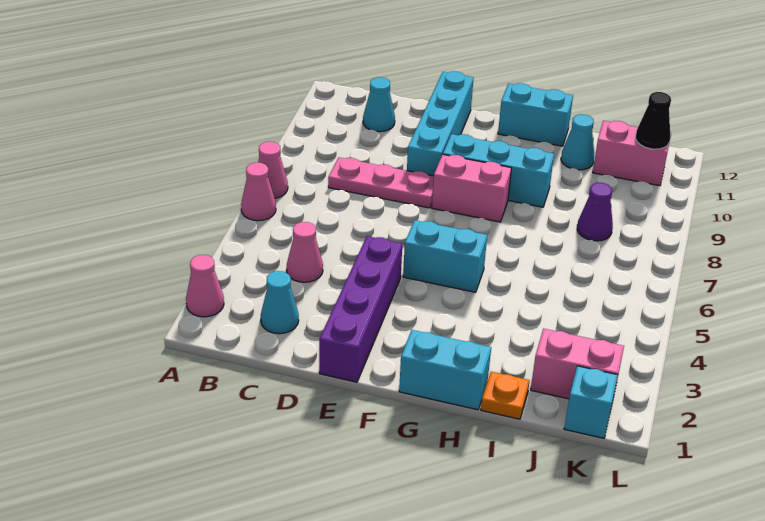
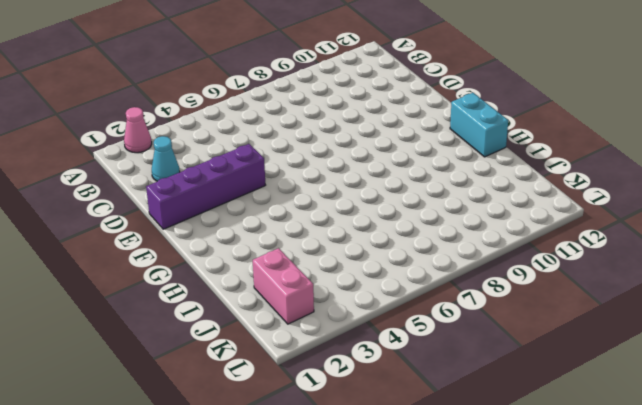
none -> pink 1x1 cone [241,163,276,221]
none -> pink 1x1 cone [258,142,288,198]
none -> pink 1x1 cone [287,222,323,282]

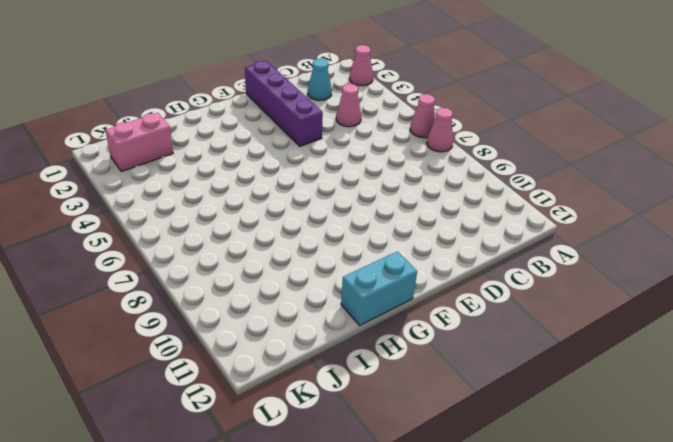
none -> pink 1x3 plate [328,157,434,208]
none -> cyan 1x1 cone [363,77,395,132]
none -> cyan 1x4 brick [407,71,474,176]

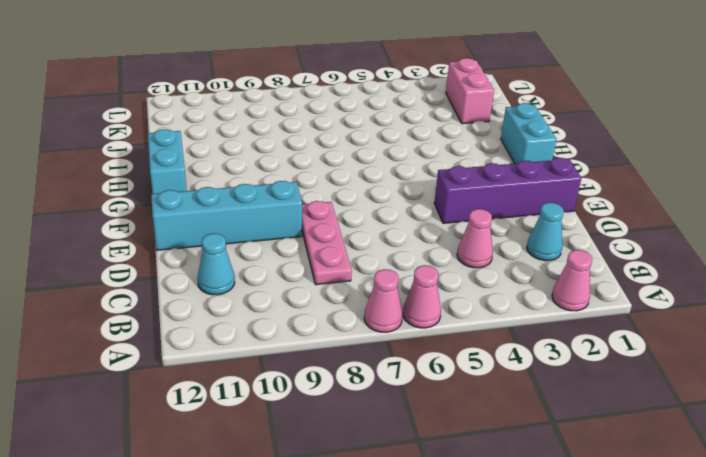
none -> cyan 1x2 brick [403,220,487,292]
none -> pink 1x2 brick [432,154,511,222]
none -> cyan 1x3 brick [443,134,554,207]

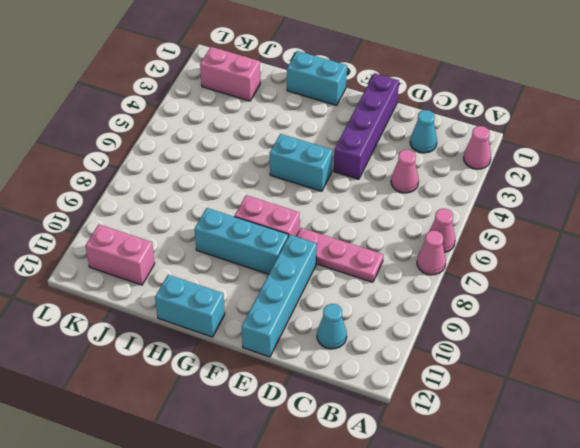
none -> orange 1x1 plate [481,372,530,419]
none -> cyan 1x1 cone [561,114,594,170]
none -> purple 1x1 cone [577,183,613,241]

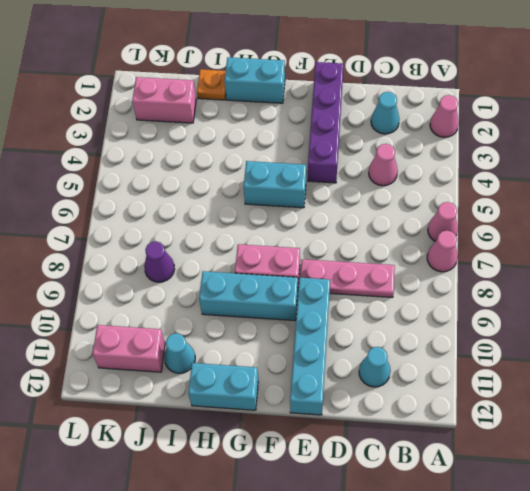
none -> cyan 1x1 brick [564,366,618,438]
none -> black 1x1 cone [636,92,671,149]

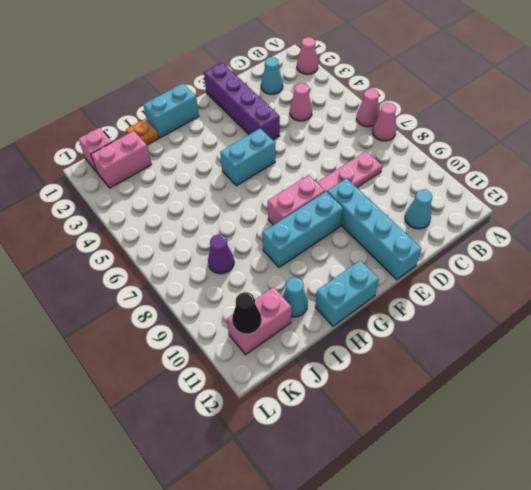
pink 1x1 brick [79,128,112,172] -> cyan 1x1 brick [564,366,618,438]

